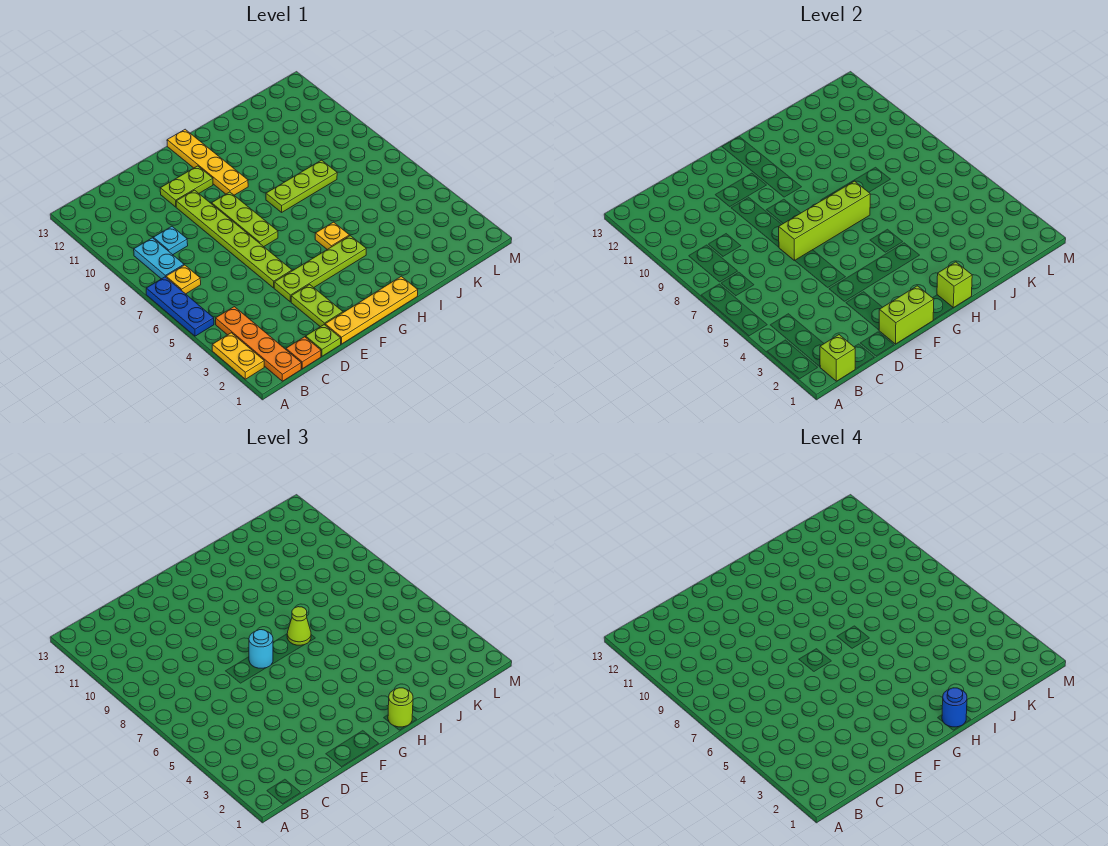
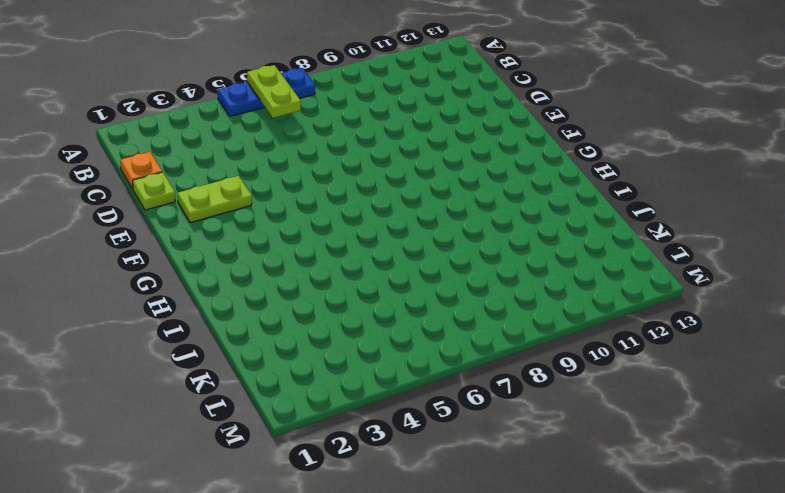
lime 1x2 plate [247,65,301,118] -> lime 1x2 plate moved to [160,166,213,207]
none -> yellow 1x2 plate [212,333,264,379]
none -> orange 1x4 plate [216,307,301,381]
none -> yellow 1x1 plate [166,265,201,294]

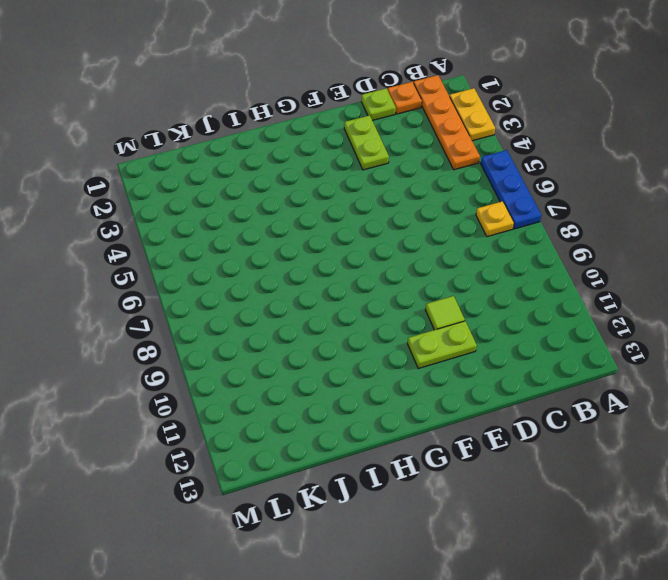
lime 1x1 tile [426,296,465,330] -> lime 1x6 plate [176,190,292,288]
none -> cyan 1x2 plate [134,238,184,279]
none -> cyan 1x1 plate [153,227,188,255]
none -> yellow 1x4 plate [325,276,418,344]

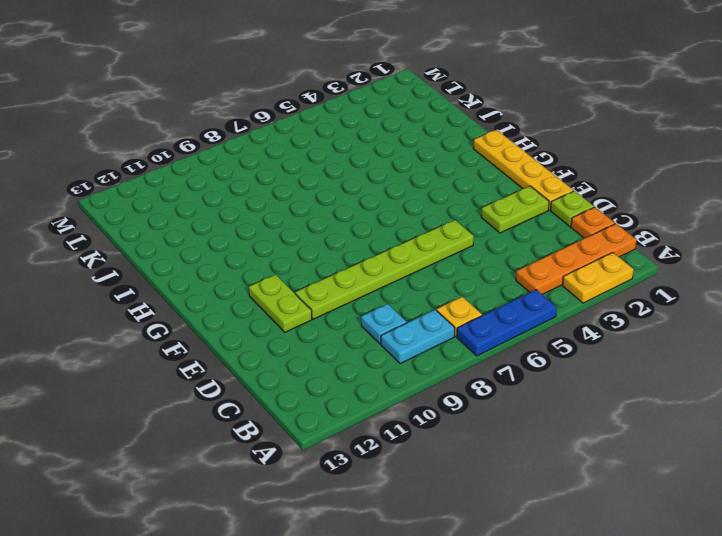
none -> lime 1x4 plate [274,236,366,302]
none -> lime 1x3 plate [212,192,278,247]
none -> yellow 1x4 plate [167,129,248,195]

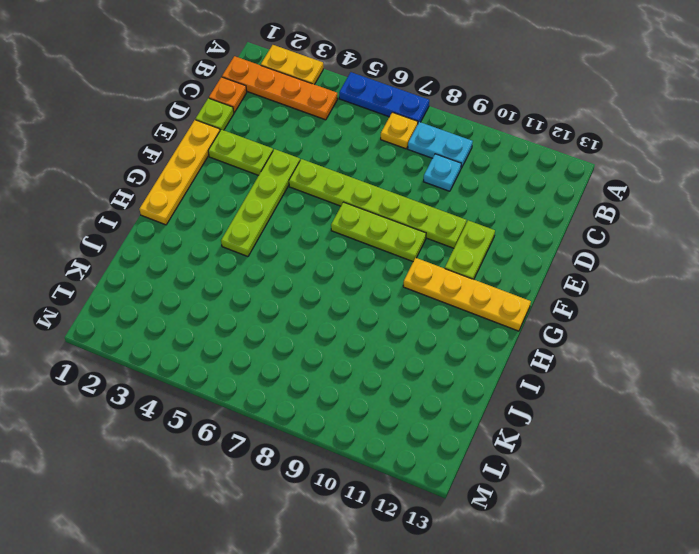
none -> yellow 1x1 plate [315,222,349,249]
none -> lime 1x3 plate [266,160,337,212]
none -> lime 1x1 brick [820,335,855,381]

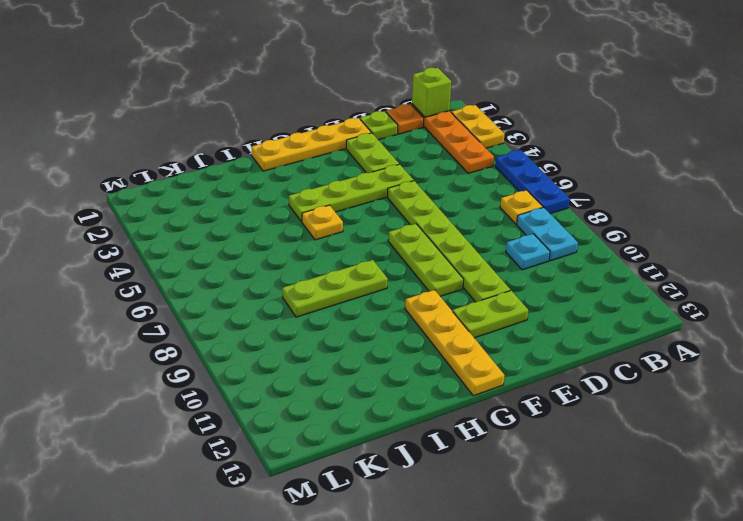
none -> lime 1x2 brick [879,286,934,344]
none -> lime 1x4 brick [779,181,870,261]
none -> lime 1x1 brick [937,262,972,308]

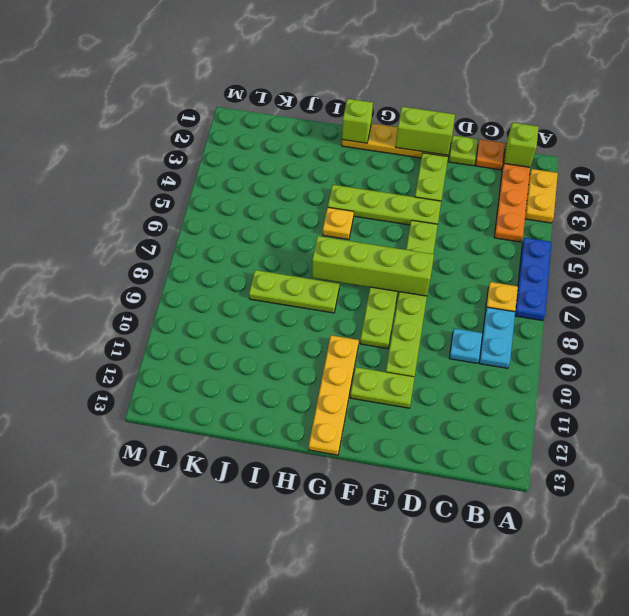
none -> cyan 1x1 round brick [249,630,273,668]
none -> lime 1x1 round brick [388,688,413,727]
none -> lime 1x1 cone [287,607,311,645]

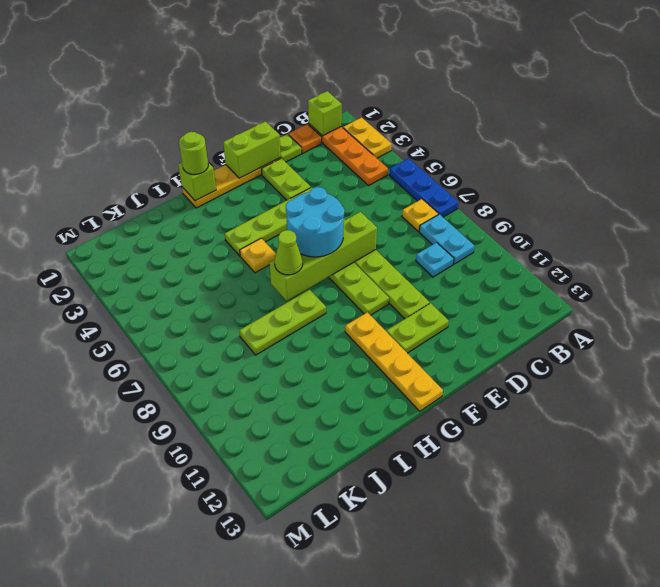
cyan 2x2 round brick [286,187,345,257] -> cyan 1x1 round brick [249,630,273,668]
none -> blue 1x1 round brick [942,688,967,727]

